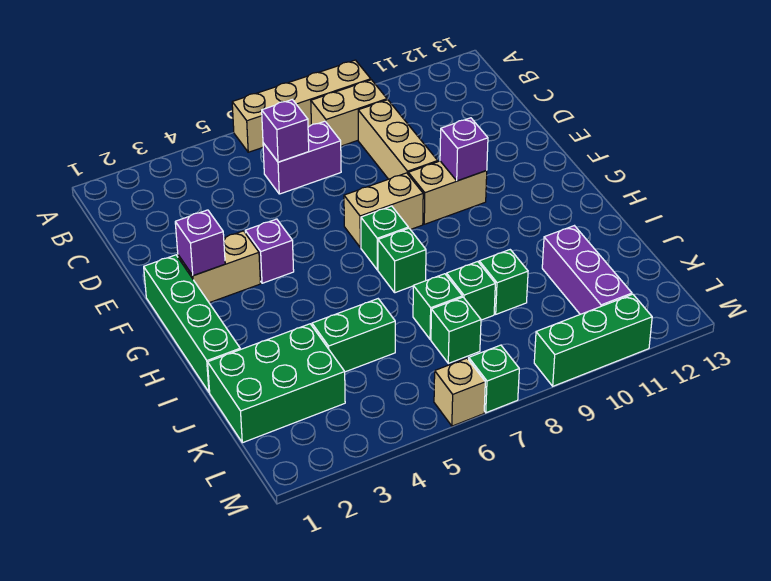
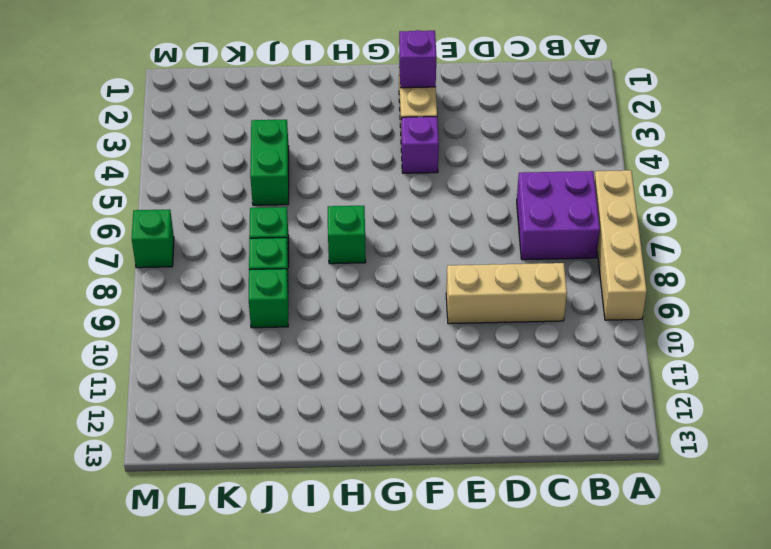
purple 2x2 brick [517,171,600,260] -> purple 1x2 brick [263,121,341,194]
none -> tan 1x2 brick [311,80,387,146]
none -> green 1x4 brick [144,255,240,392]
none -> tan 1x2 brick [344,173,423,248]

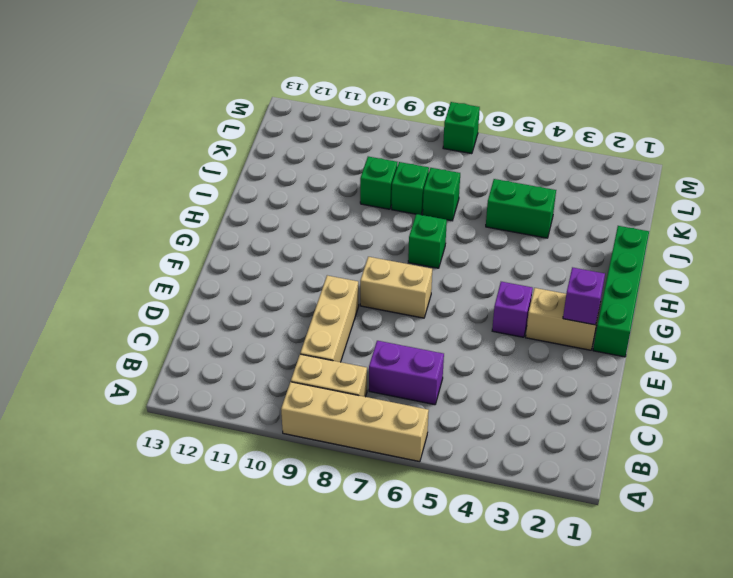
none -> tan 1x2 brick [408,161,487,224]
none -> green 1x1 brick [361,206,408,270]
none -> green 2x3 brick [208,324,345,443]

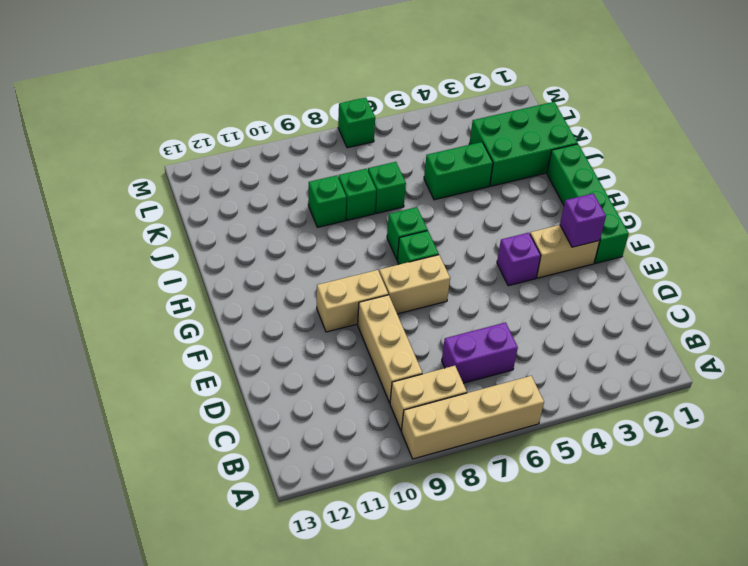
none -> purple 1x3 brick [542,226,632,314]
none -> green 1x1 brick [431,297,481,363]
none -> tan 1x1 brick [434,358,485,426]

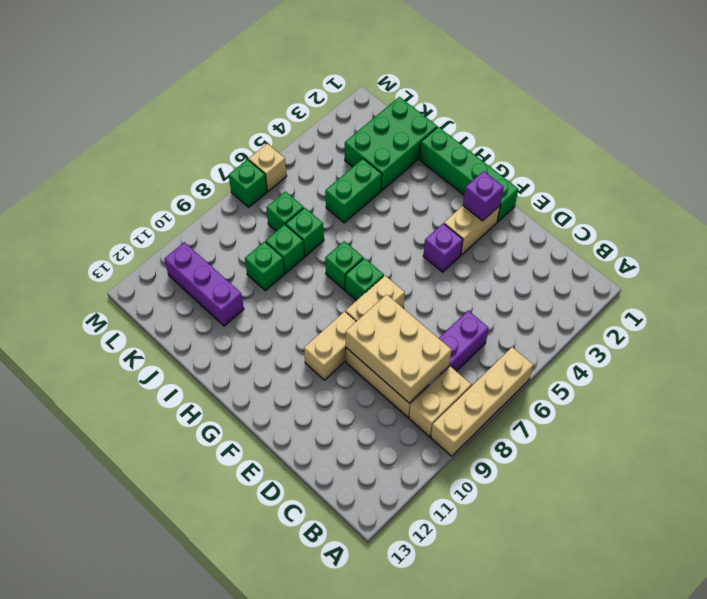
tan 2x3 brick [346,294,452,403] -> none
none -> green 1x3 brick [534,294,652,386]
none -> purple 1x1 brick [262,100,309,162]
none -> purple 1x1 brick [440,118,488,181]

